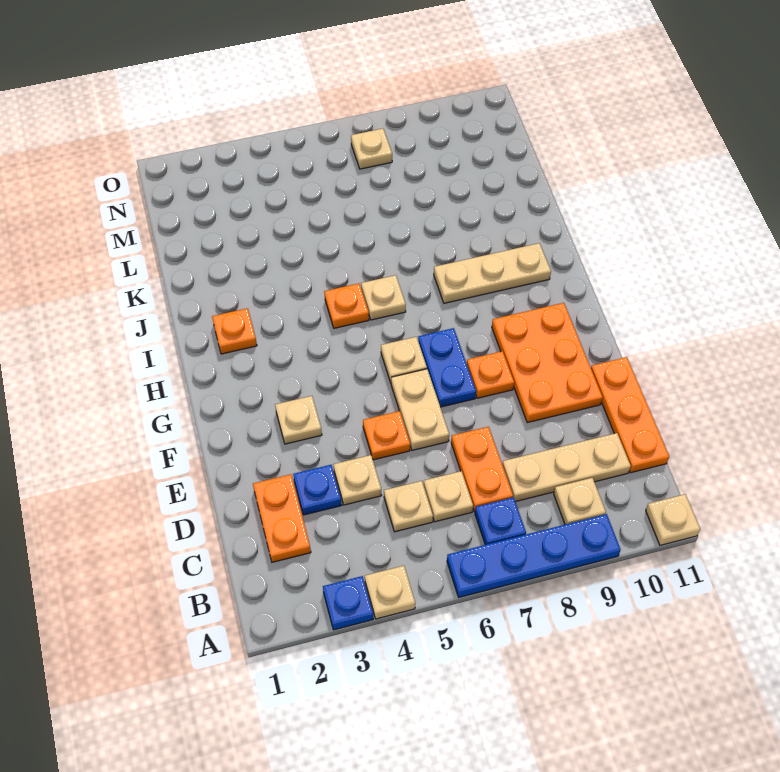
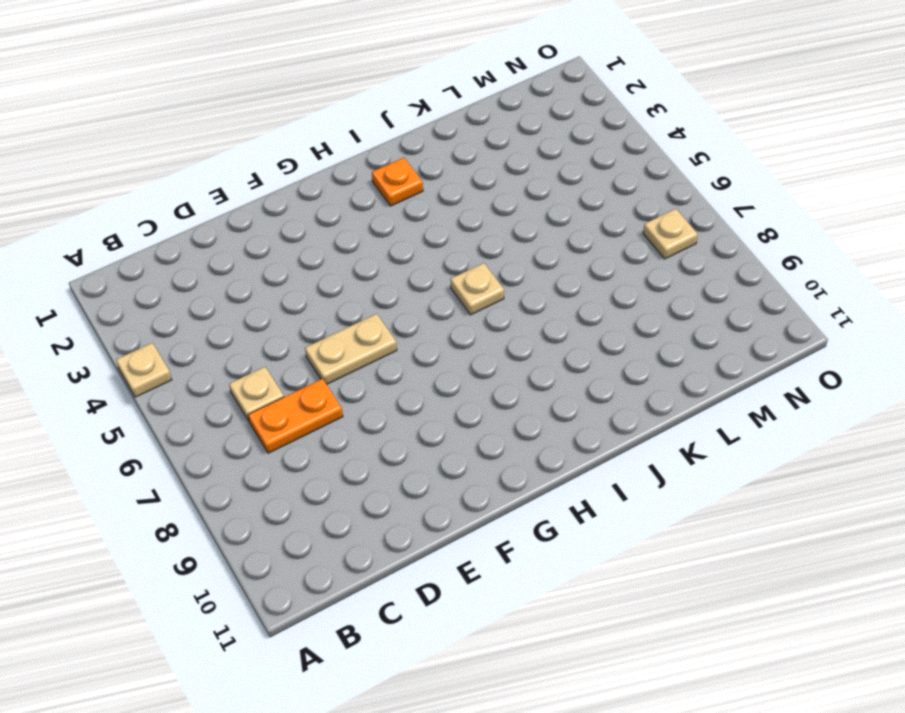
none -> blue 1x1 plate [323,576,373,630]
none -> blue 1x4 plate [447,514,621,597]
none -> tan 1x1 plate [646,494,700,545]

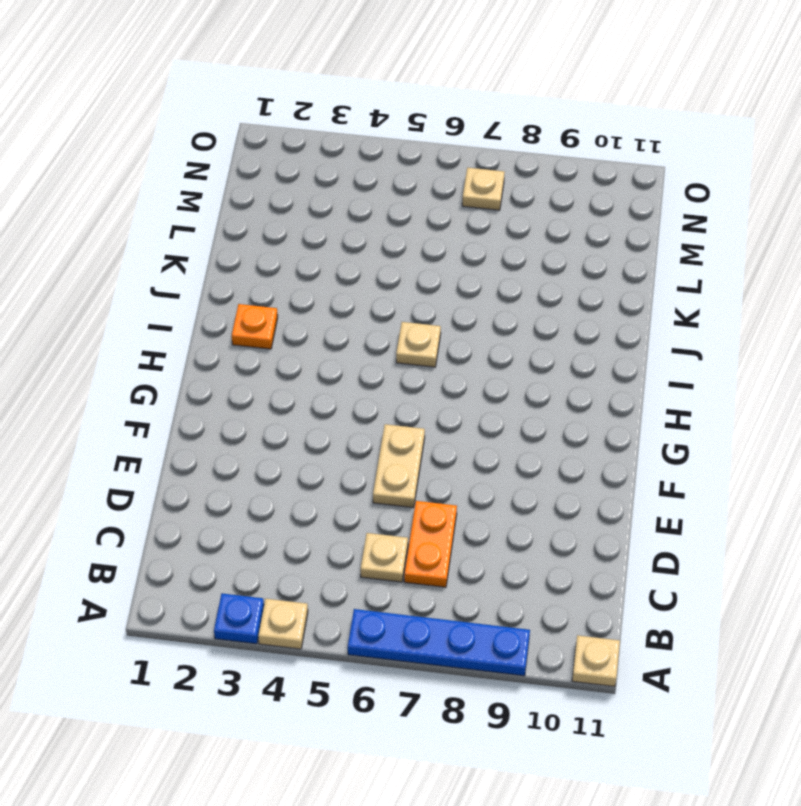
none -> blue 1x1 plate [475,497,526,545]
none -> tan 1x1 plate [554,478,606,525]
none -> orange 1x2 plate [253,474,311,562]

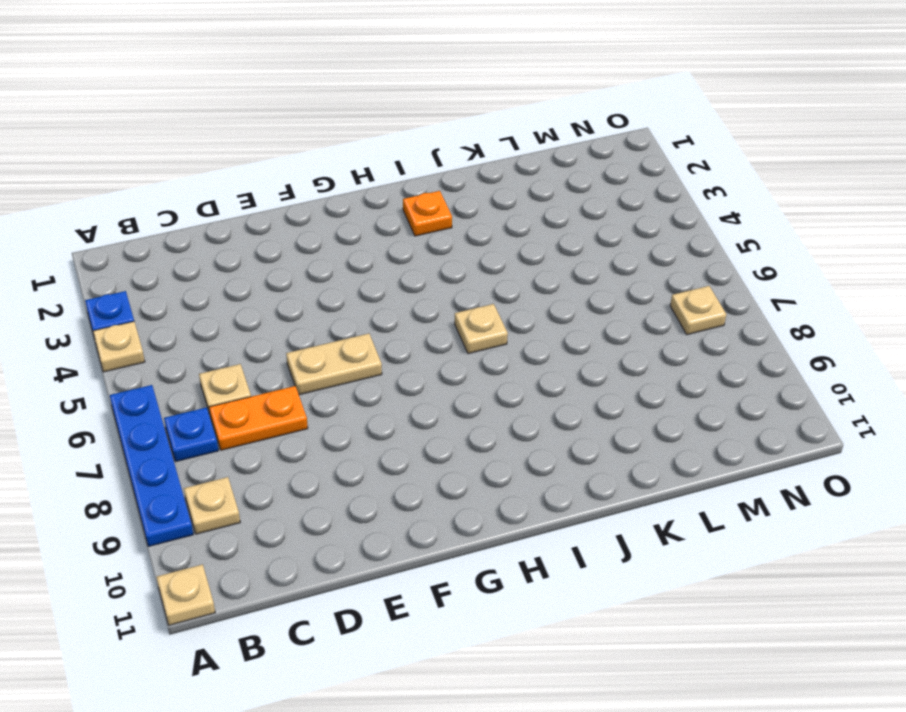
none -> orange 1x2 plate [253,474,311,562]
none -> tan 1x1 plate [384,481,433,532]
none -> tan 1x3 plate [502,433,631,502]

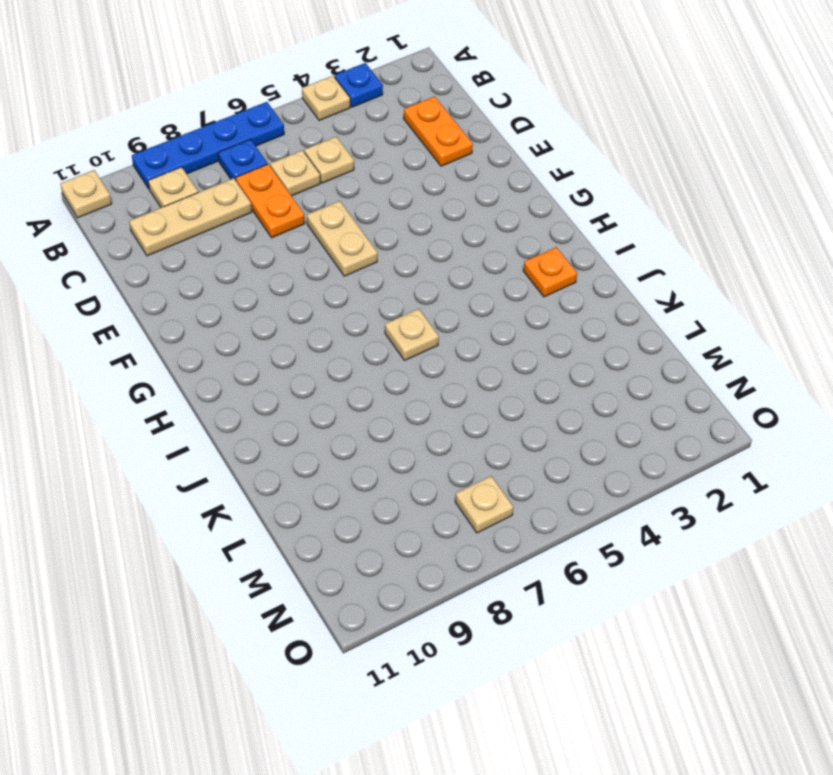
none -> orange 1x3 plate [591,357,669,473]
none -> blue 1x1 plate [293,465,341,515]
none -> tan 1x1 plate [333,455,382,505]

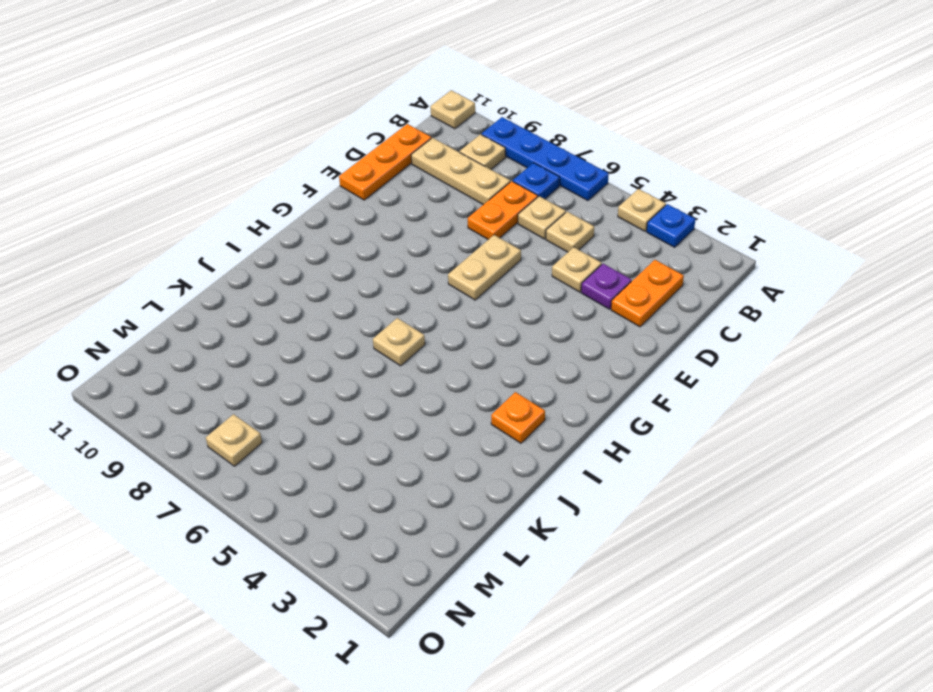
purple 1x1 plate [581,264,631,309] -> blue 1x1 plate [293,465,341,515]
none -> orange 1x1 plate [363,411,410,460]
none -> orange 2x3 plate [492,303,603,423]
none -> tan 1x1 plate [275,396,322,444]

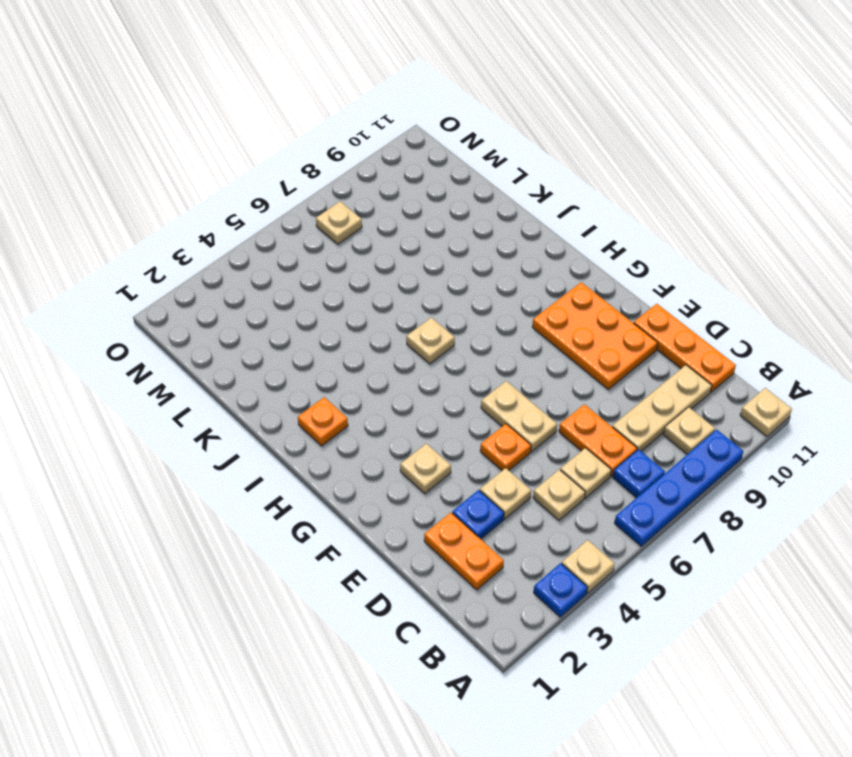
none -> blue 1x2 plate [418,328,476,407]
none -> orange 1x1 plate [467,351,514,398]
none -> tan 1x1 plate [381,337,427,383]

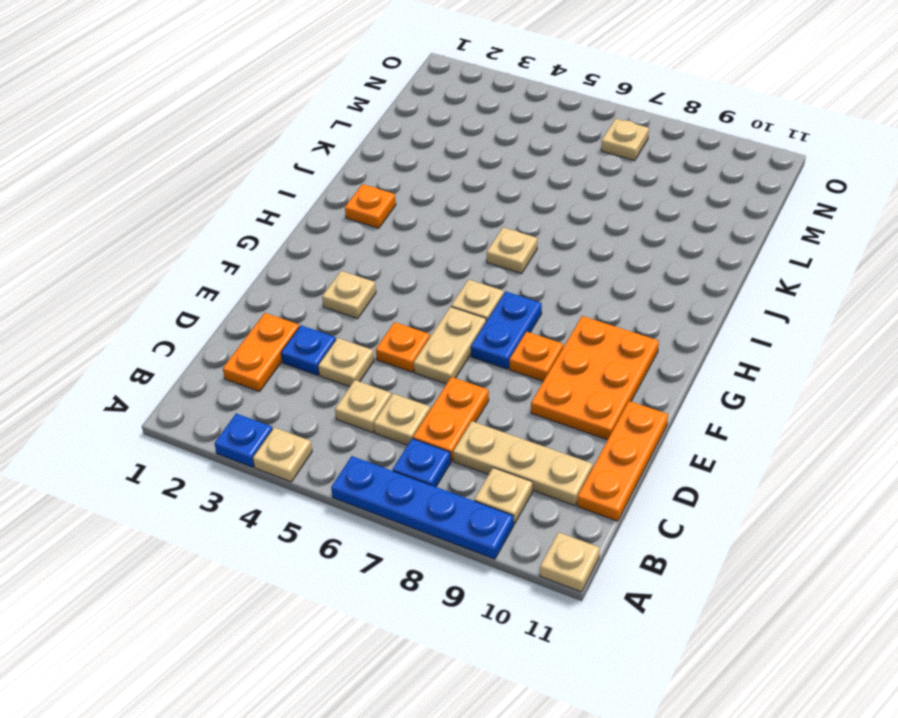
none -> orange 1x1 plate [324,284,369,328]
none -> tan 1x3 plate [434,243,551,303]

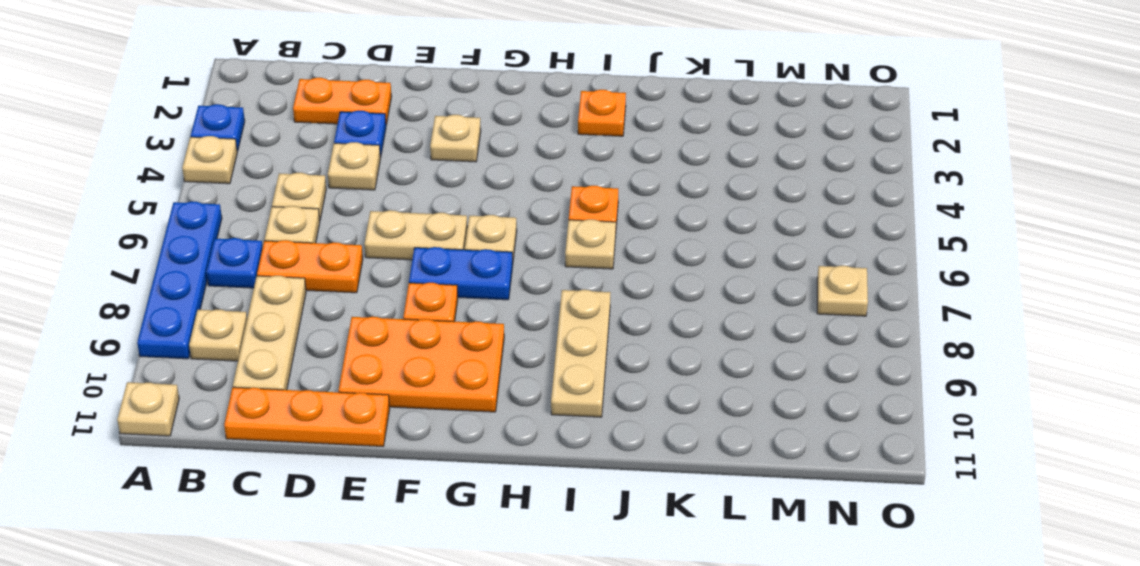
none -> orange 1x1 plate [363,411,410,460]

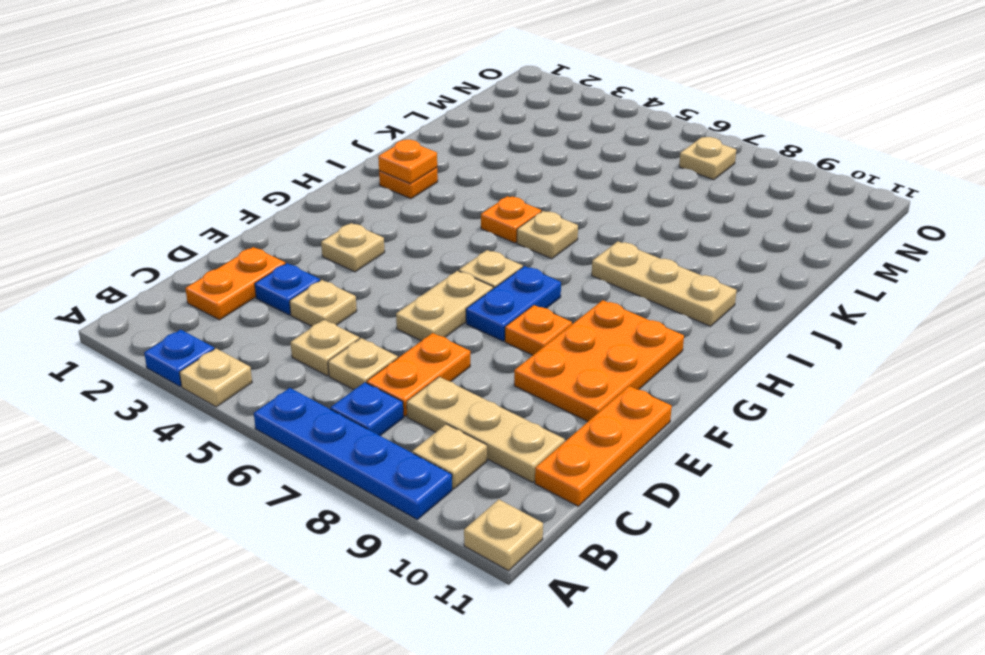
orange 1x1 plate [378,140,437,184] -> orange 1x1 plate moved to [363,411,410,460]

